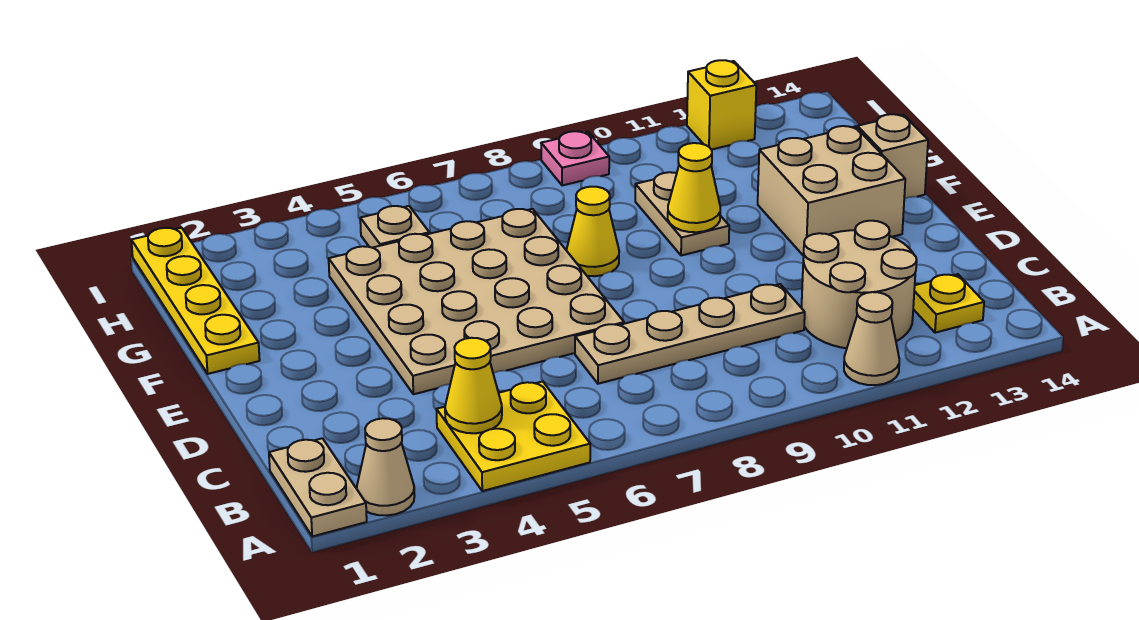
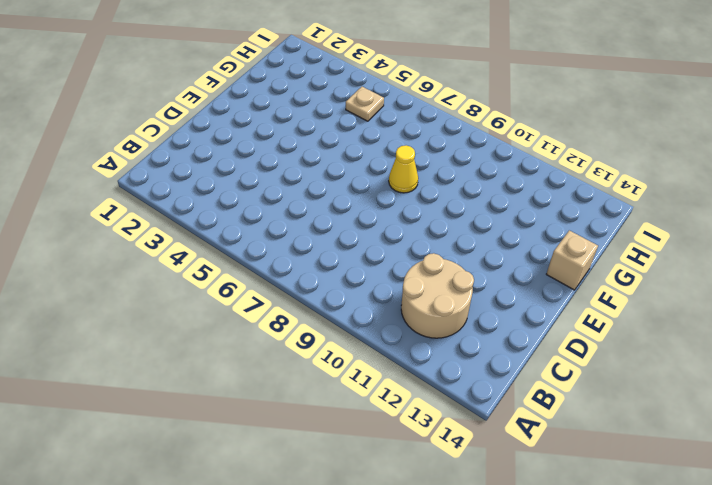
none -> tan 1x2 plate [269,438,367,537]
none -> tan 1x1 cone [357,418,415,516]
none -> yellow 2x2 plate [437,381,590,491]

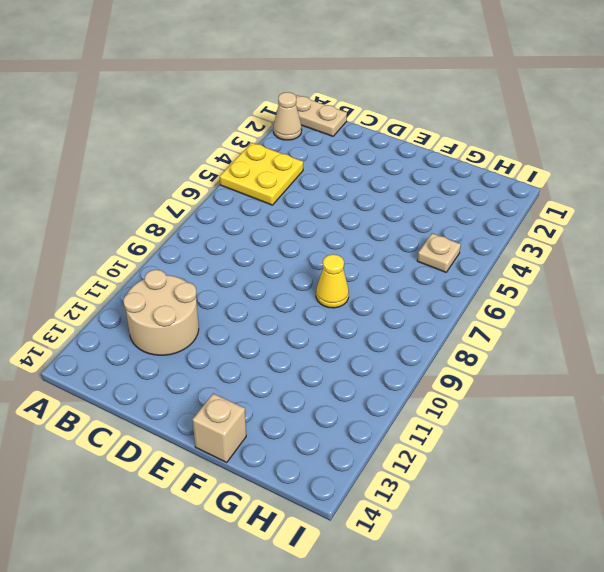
none -> tan 1x1 cone [844,292,899,385]
none -> yellow 1x1 plate [913,274,984,333]
none -> tan 1x4 plate [575,284,805,384]

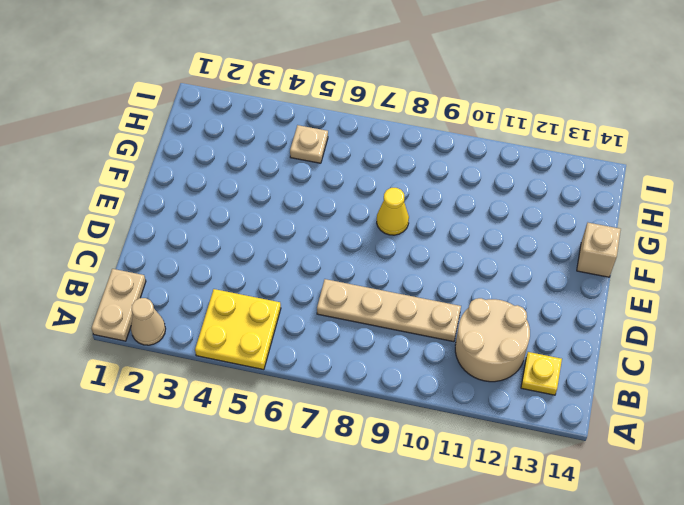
none -> tan 1x1 cone [844,292,899,385]
none -> tan 4x4 plate [329,209,624,394]
none -> tan 2x2 brick [758,126,905,256]

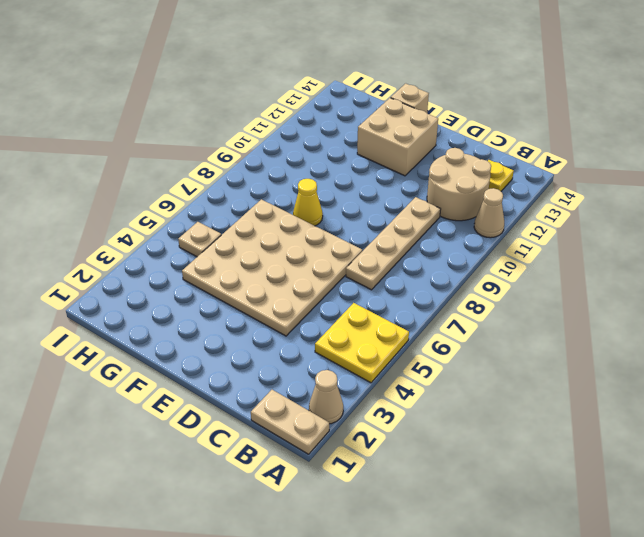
none -> yellow 1x4 plate [131,228,260,374]
none -> tan 1x2 plate [635,172,729,256]
none -> pink 1x1 plate [541,131,609,185]

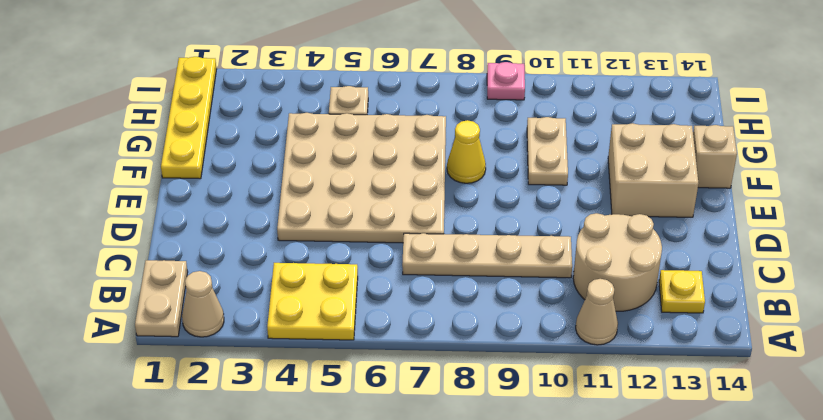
none -> yellow 1x1 brick [687,60,756,150]
none -> yellow 1x1 cone [445,338,502,433]
none -> yellow 1x1 cone [668,143,720,232]

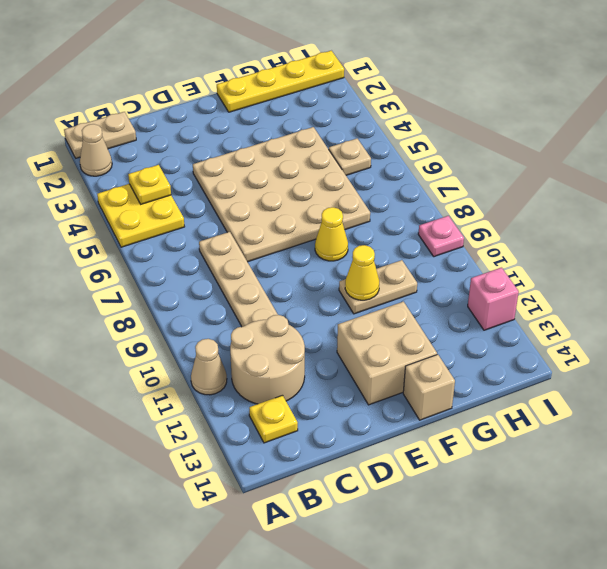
yellow 1x1 plate [128,165,171,204] -> yellow 1x1 cone [445,338,502,433]
pink 1x1 brick [468,268,519,330] -> yellow 1x1 brick [687,60,756,150]

